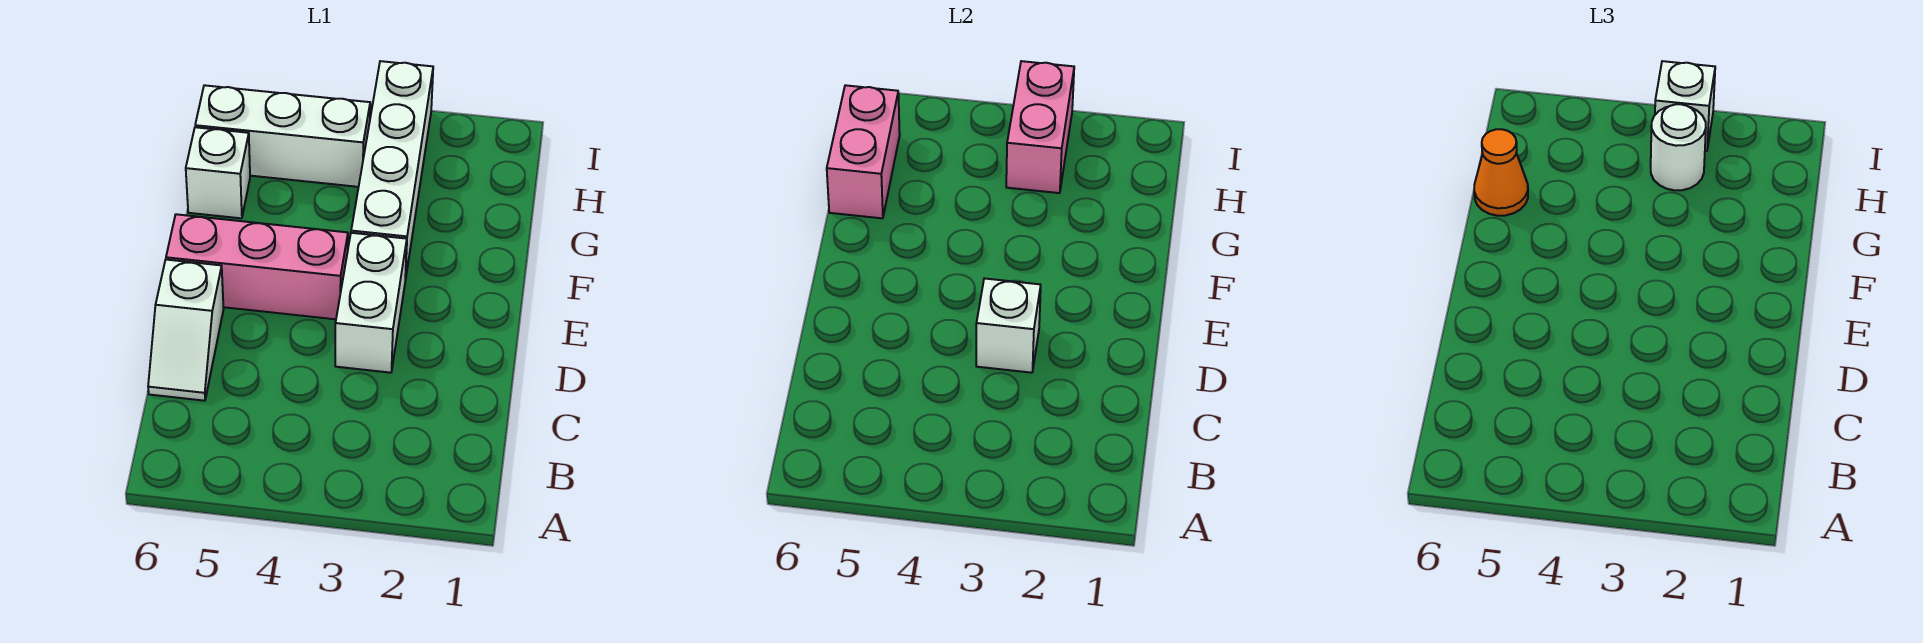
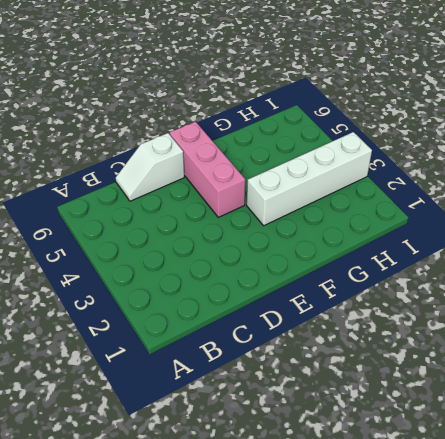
none -> white 1x2 brick [335,233,407,373]
none -> white 1x1 brick [186,127,250,218]
none -> white 1x3 brick [195,85,370,187]

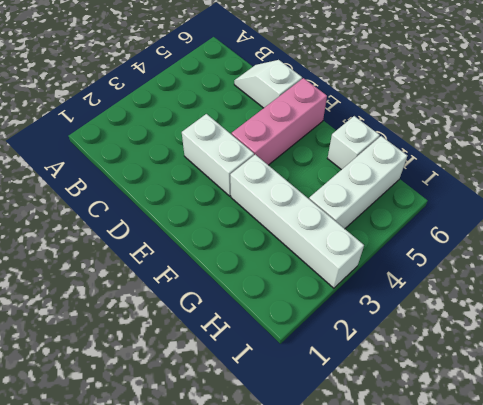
none -> white 1x1 brick [976,278,1041,373]
none -> pink 1x2 brick [827,85,900,218]
none -> pink 1x2 brick [1006,61,1074,193]

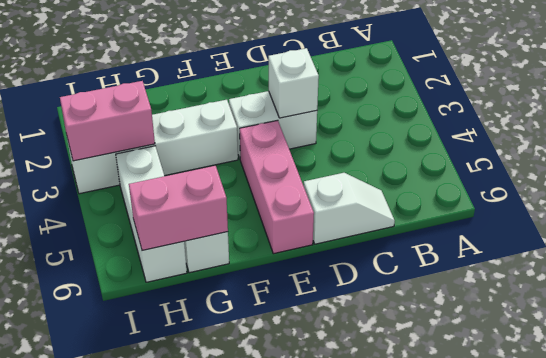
none -> orange 1x1 cone [1474,129,1528,216]
none -> white 1x1 round brick [1651,104,1706,190]
none -> white 1x1 brick [1655,61,1715,151]

